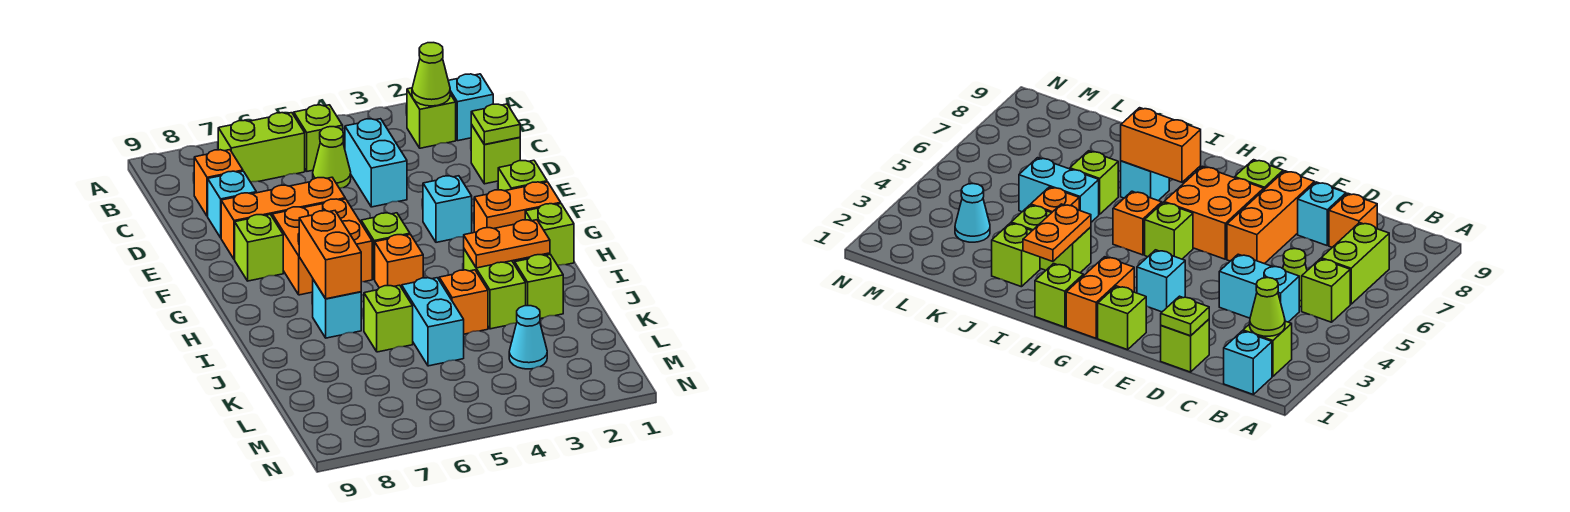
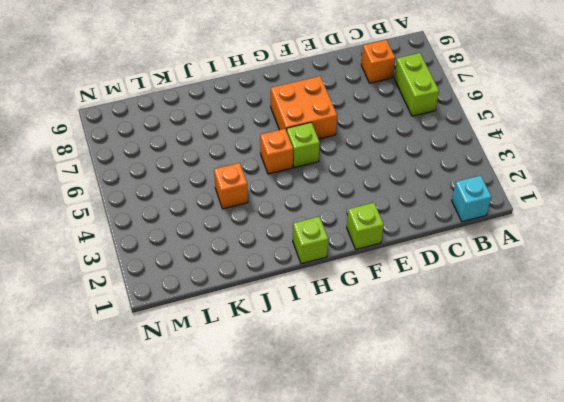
none -> lime 1x1 brick [407,88,456,148]
none -> lime 1x1 brick [294,105,343,171]
none -> cyan 1x2 brick [345,119,407,207]

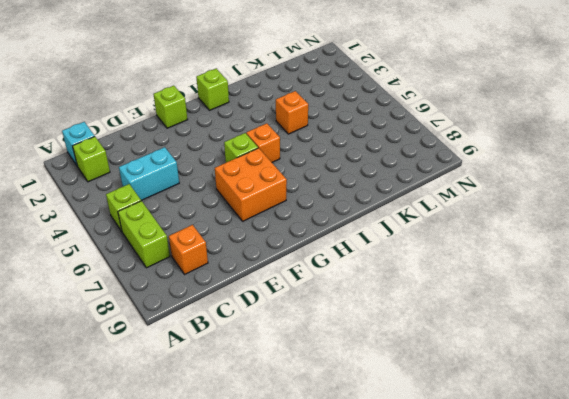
none -> lime 1x1 cone [313,127,351,188]
none -> lime 1x1 brick [471,125,520,184]
none -> cyan 1x1 brick [208,171,256,238]

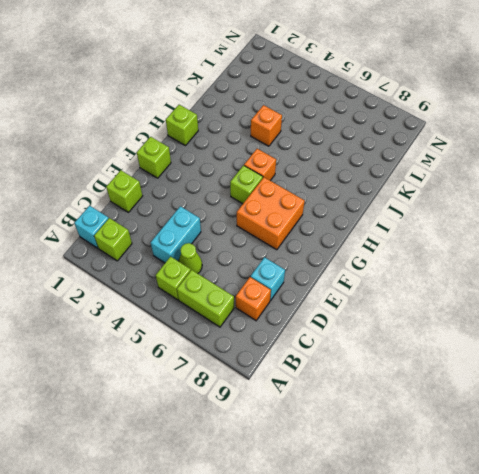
none -> orange 1x3 brick [221,177,345,260]
none -> cyan 1x1 brick [423,176,472,242]
none -> lime 1x1 brick [235,214,283,281]

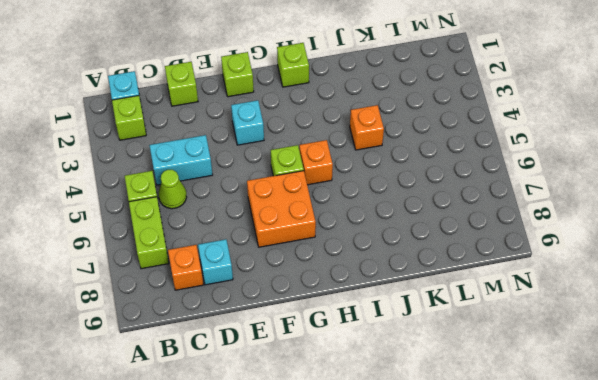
none -> orange 1x3 brick [221,177,345,260]
none -> lime 1x1 brick [235,214,283,281]
none -> orange 1x2 brick [474,182,561,232]

